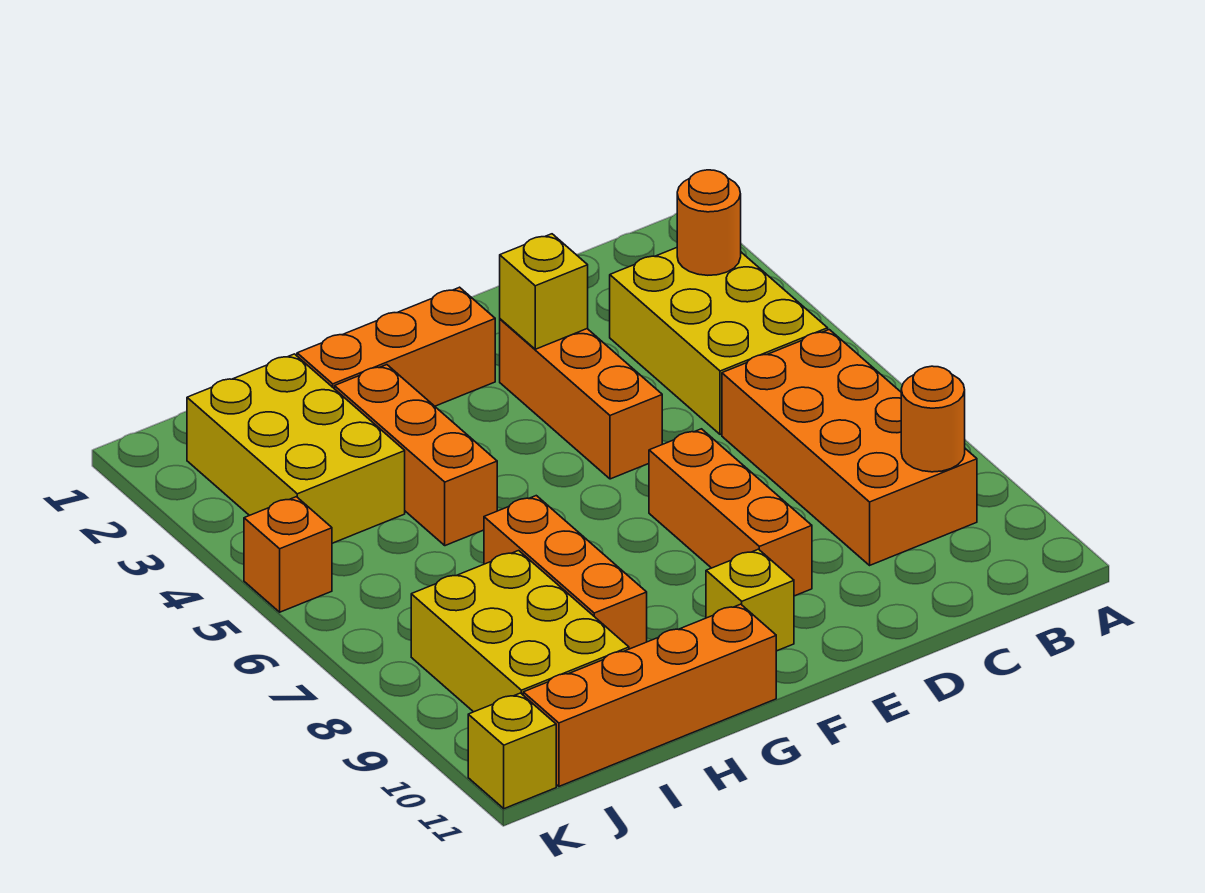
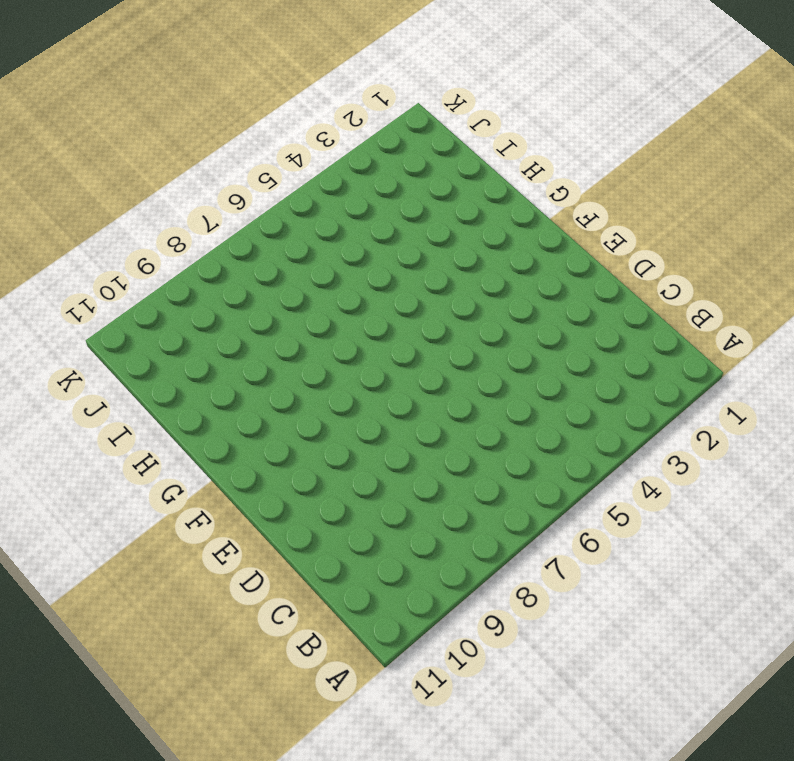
none -> yellow 2x3 brick [610,248,828,435]
none -> orange 2x4 brick [722,330,977,565]
none -> orange 1x3 brick [500,319,662,479]

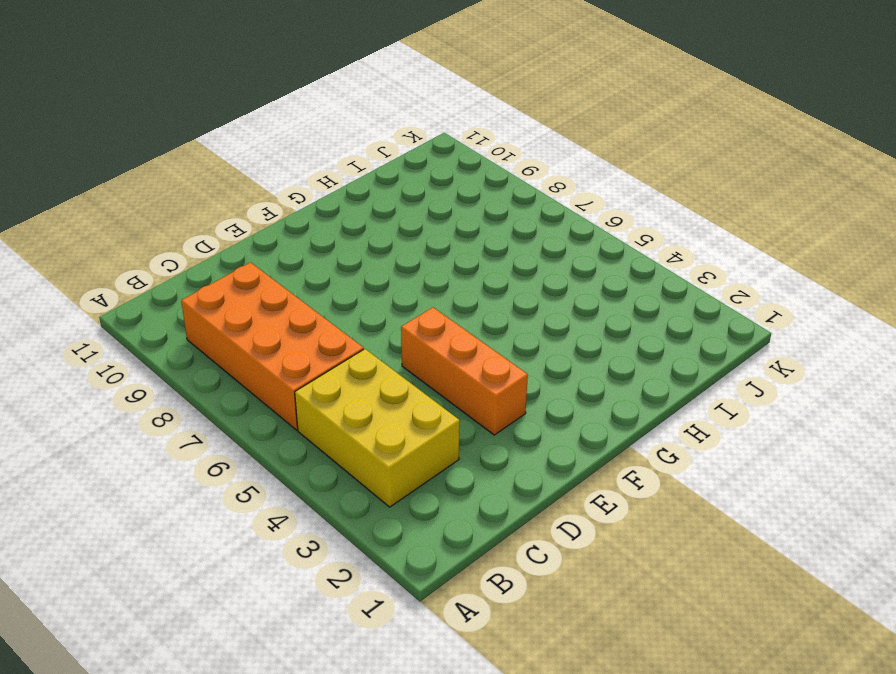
none -> orange 1x3 brick [649,429,812,596]
none -> orange 1x3 brick [297,287,495,406]
none -> yellow 1x1 brick [706,549,794,651]

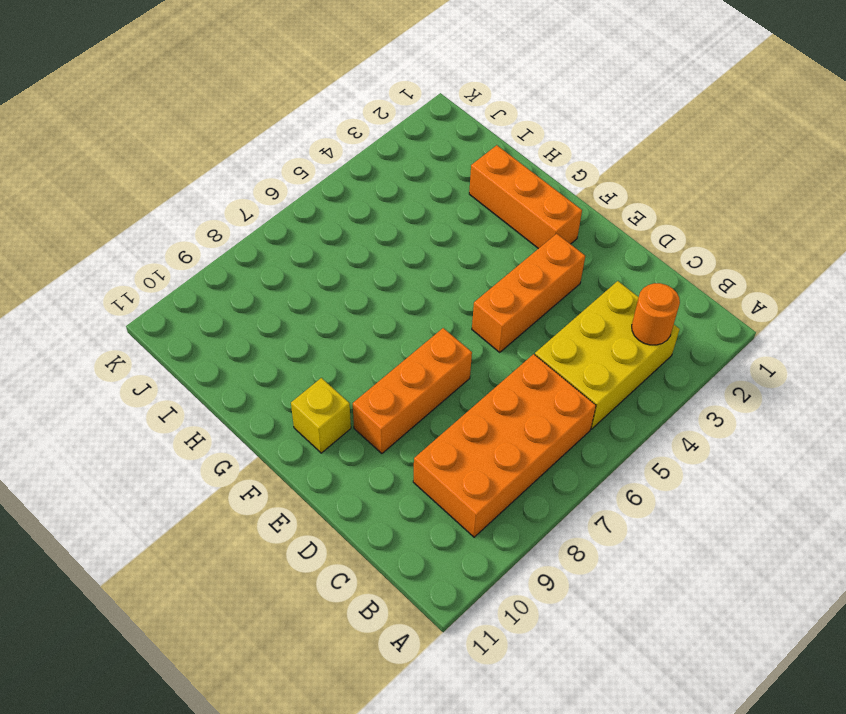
none -> orange 1x4 brick [523,604,776,786]
none -> orange 1x3 brick [335,365,497,546]
none -> orange 1x3 brick [484,496,647,649]

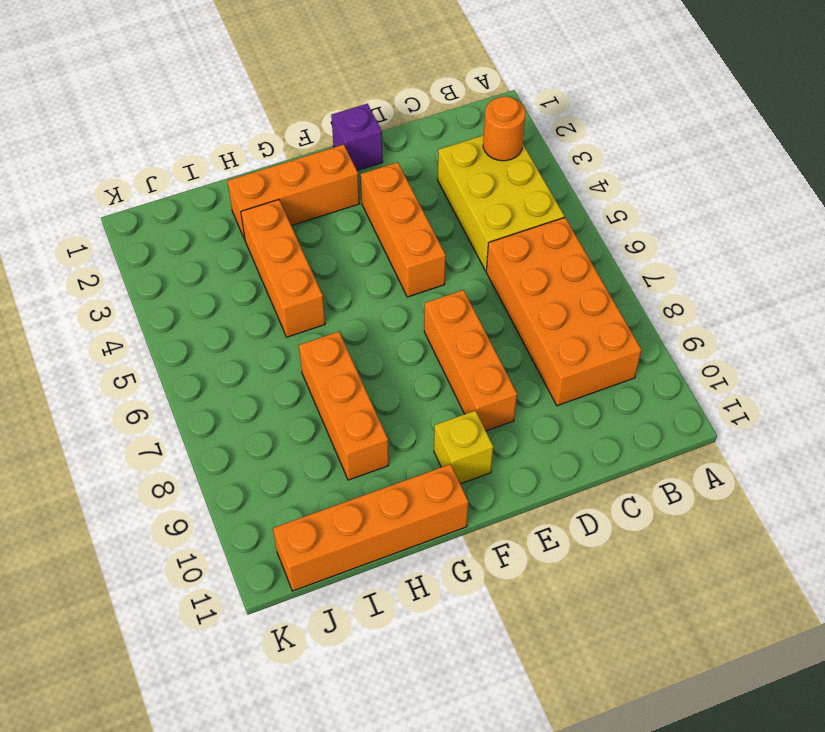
purple 1x1 brick [331,104,383,170] -> none
none -> yellow 2x3 brick [187,354,405,543]
none -> yellow 2x3 brick [411,551,629,712]
none -> orange 1x1 brick [244,497,332,612]

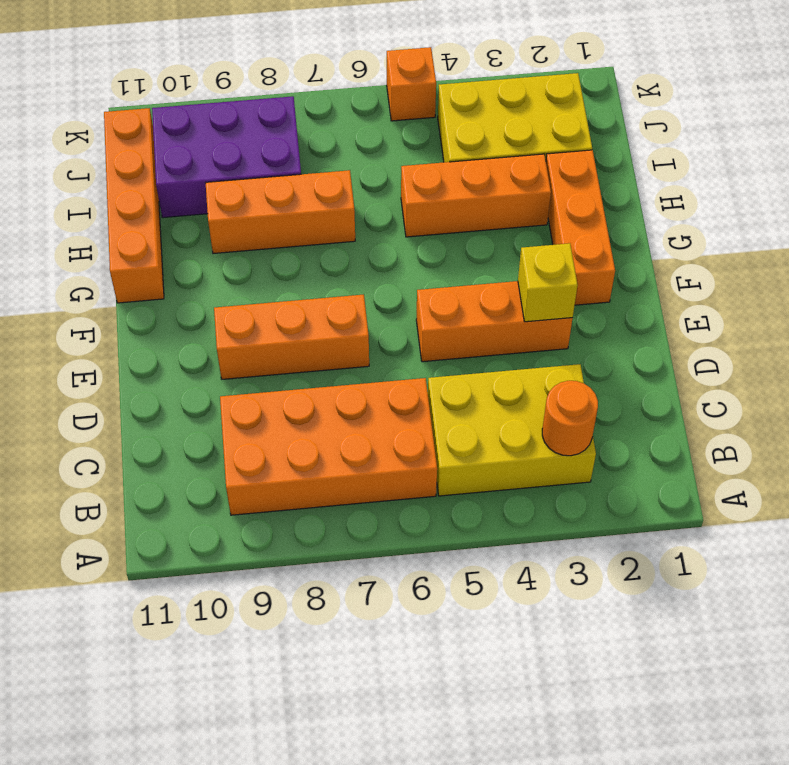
purple 2x3 brick [152,96,301,218] -> yellow 2x3 brick [411,551,629,712]
none -> yellow 1x1 brick [706,549,794,651]
none -> yellow 1x1 brick [468,693,556,809]
none -> orange 1x1 round brick [901,366,965,472]

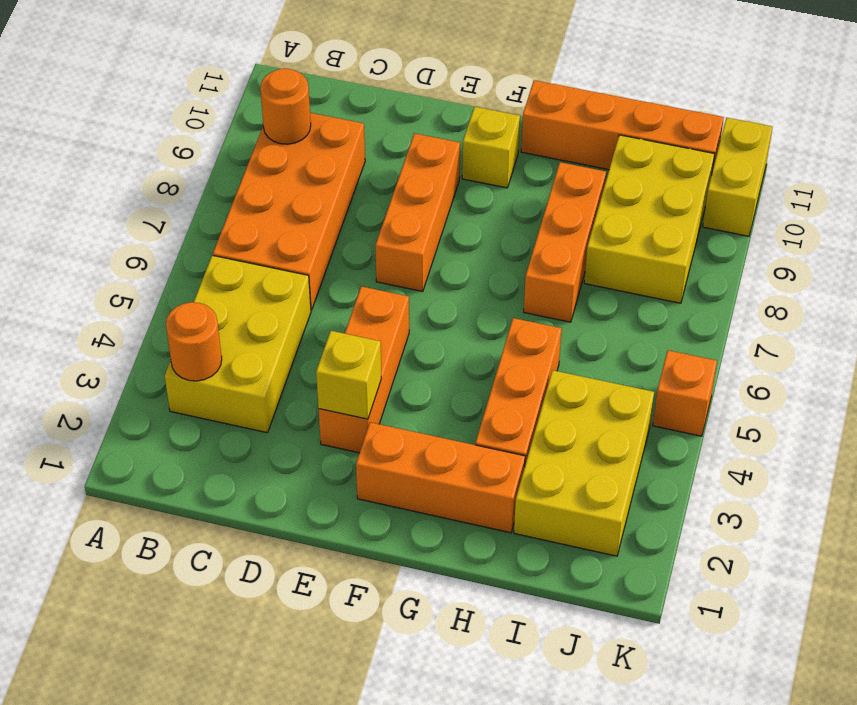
yellow 1x2 brick [703,118,773,236] -> yellow 1x1 brick [468,693,556,809]

